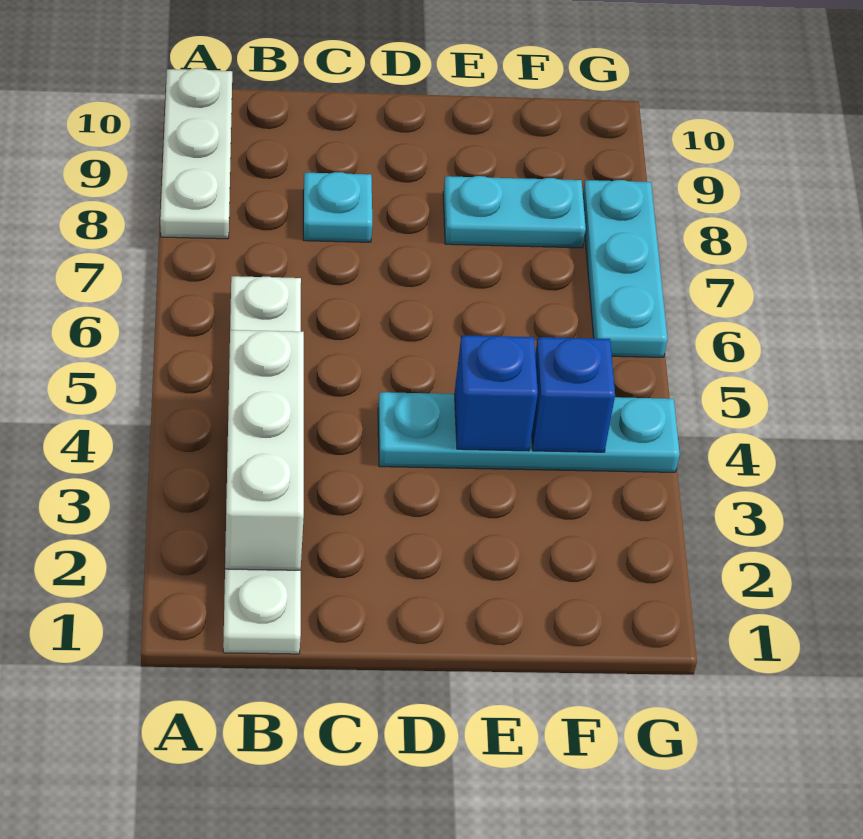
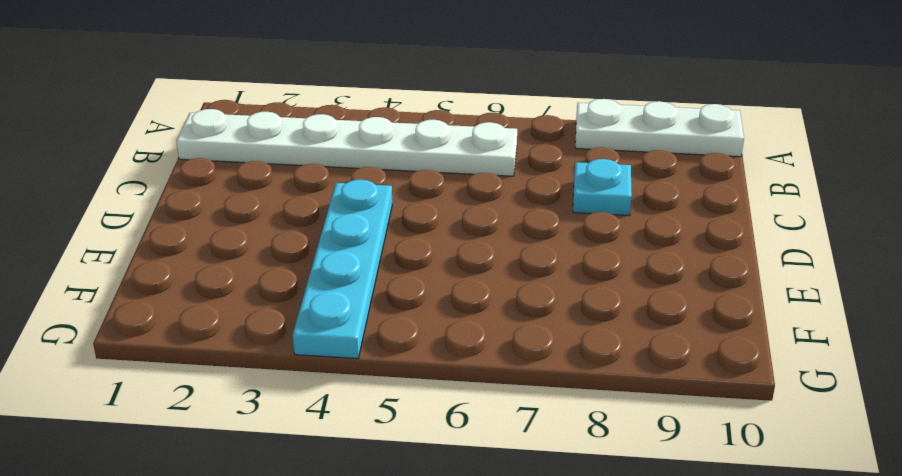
none -> cyan 1x2 plate [443,176,586,248]
none -> cyan 1x3 plate [583,180,668,357]

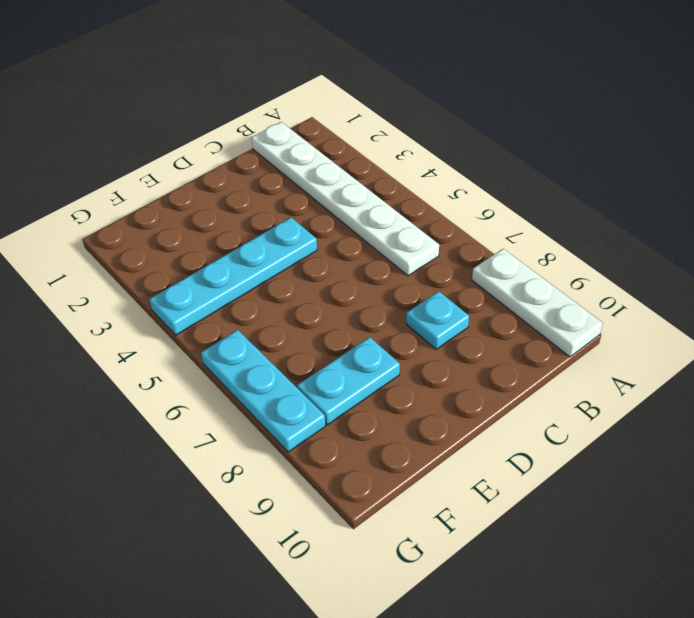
none -> white 1x3 brick [225,330,304,570]
none -> blue 1x1 brick [454,335,538,451]

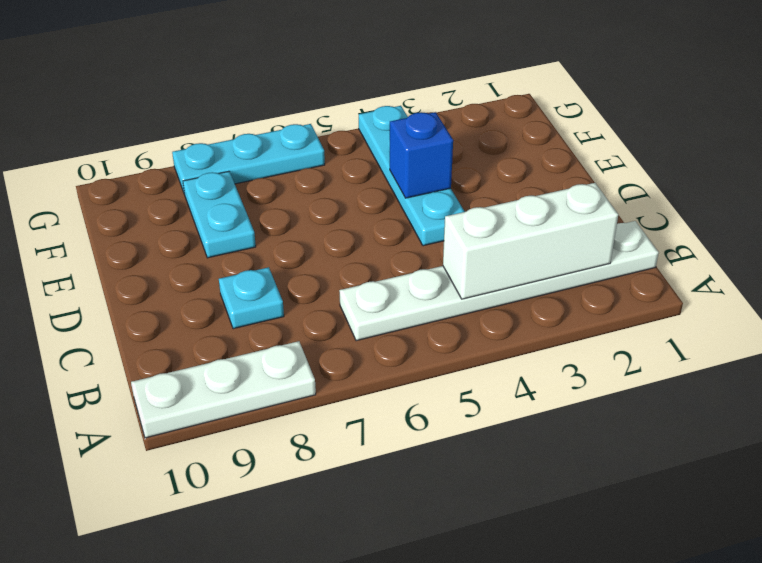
none -> blue 1x1 brick [532,337,615,452]

